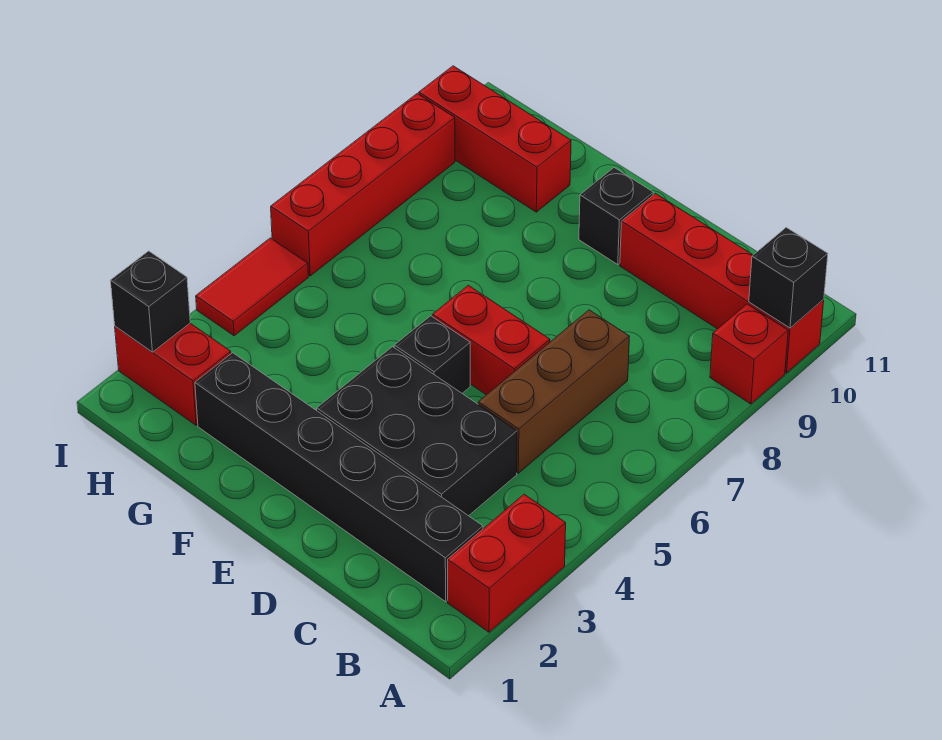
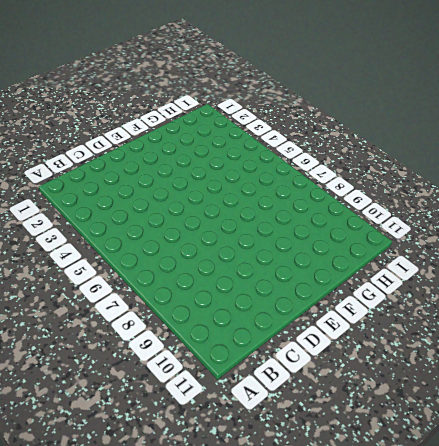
none -> red 1x2 brick [448,494,566,632]
none -> red 1x1 brick [710,304,788,404]
none -> red 1x4 brick [620,194,824,373]

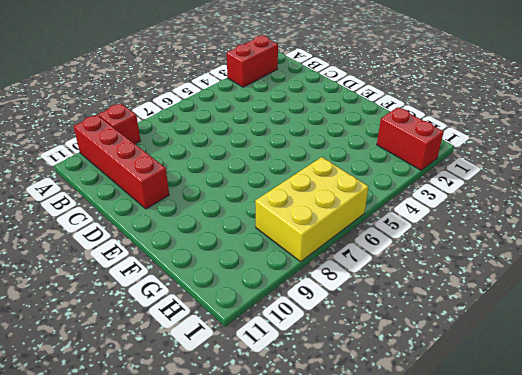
yellow 2x3 brick [255,157,368,262] -> red 1x4 brick [271,94,455,276]
none -> black 1x6 brick [195,353,483,601]
none -> black 2x3 brick [317,347,517,516]
none -> brown 1x3 brick [478,310,629,473]

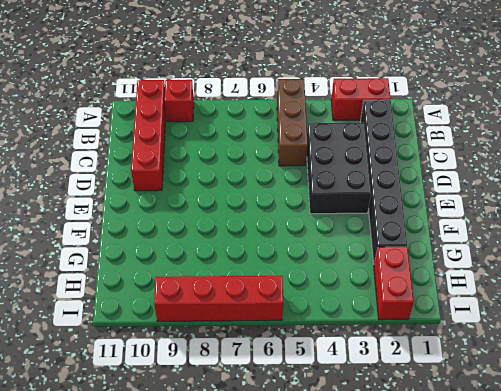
brown 1x3 brick [277,79,308,166] -> brown 1x3 brick turned to [478,310,629,473]
none -> red 1x2 brick [432,285,550,395]
none -> black 1x1 brick [394,316,470,393]
none -> black 1x1 brick [579,168,653,265]

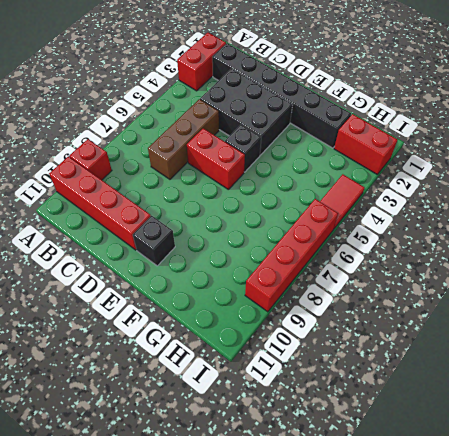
none -> red 1x3 brick [419,66,571,212]
none -> black 1x1 brick [749,227,828,328]
none -> black 1x1 brick [110,251,190,352]

